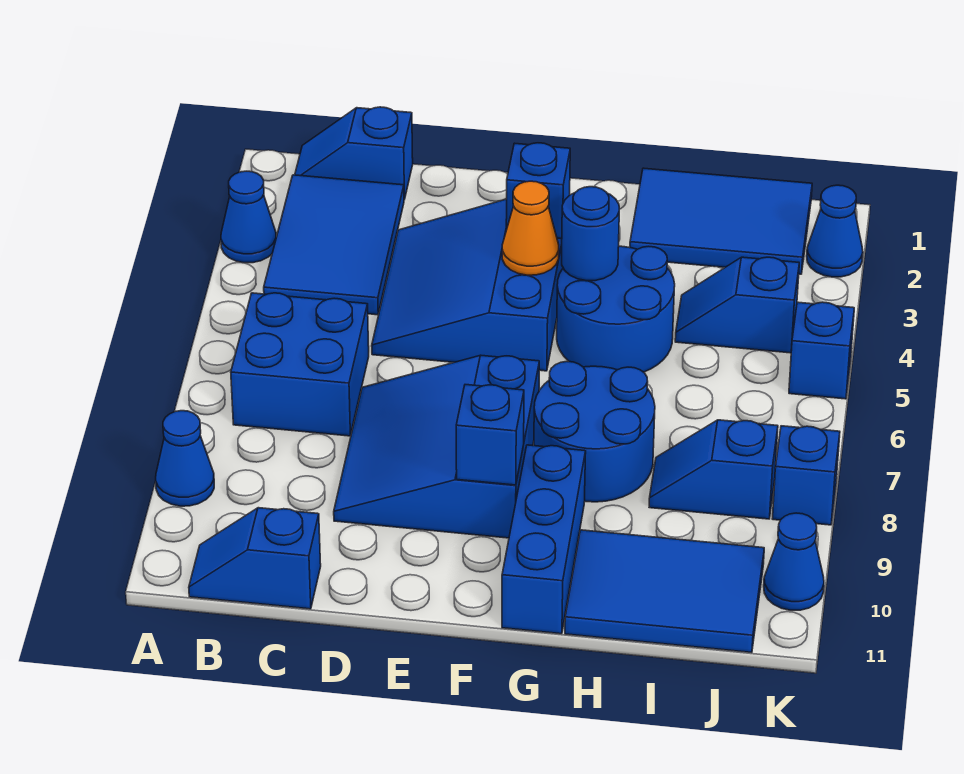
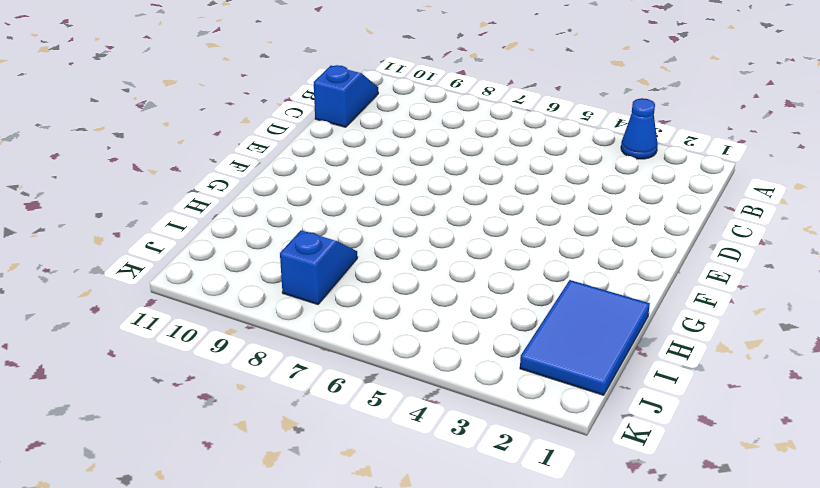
none -> blue 1x1 cone [156,411,214,506]
none -> blue 1x2 slope [295,107,413,200]
none -> blue 2x3 tile [264,175,404,315]

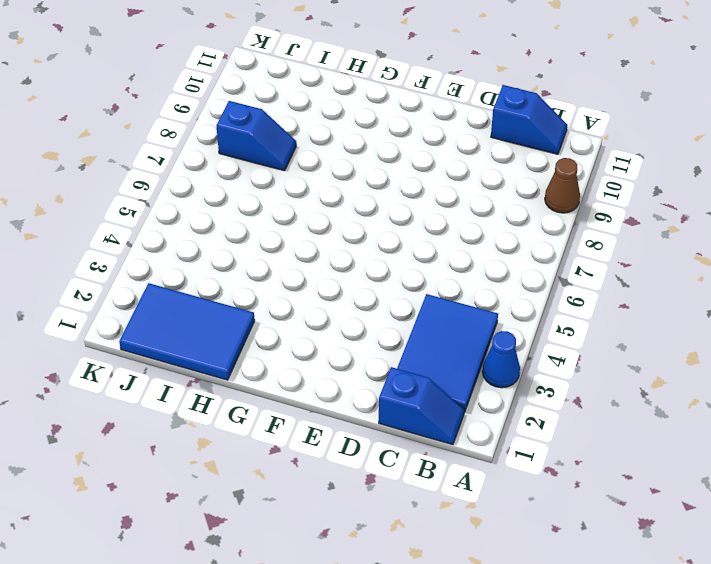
brown 1x1 cone [545,158,580,213] -> blue 1x1 cone [156,411,214,506]
none -> blue 2x2 brick [231,293,369,436]
none -> blue 3x3 slope [372,199,563,371]
none -> blue 3x3 slope [334,355,539,538]

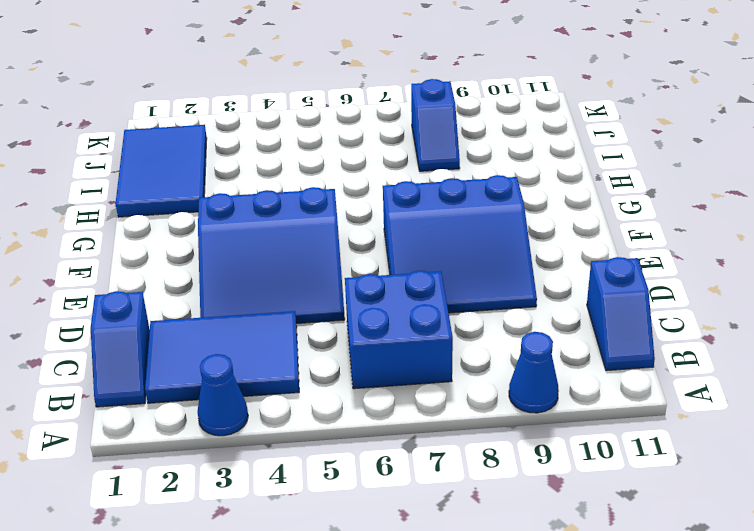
none -> blue 2x2 round brick [557,246,675,372]
none -> blue 2x2 round brick [534,362,655,502]
none -> blue 1x3 brick [502,445,586,634]

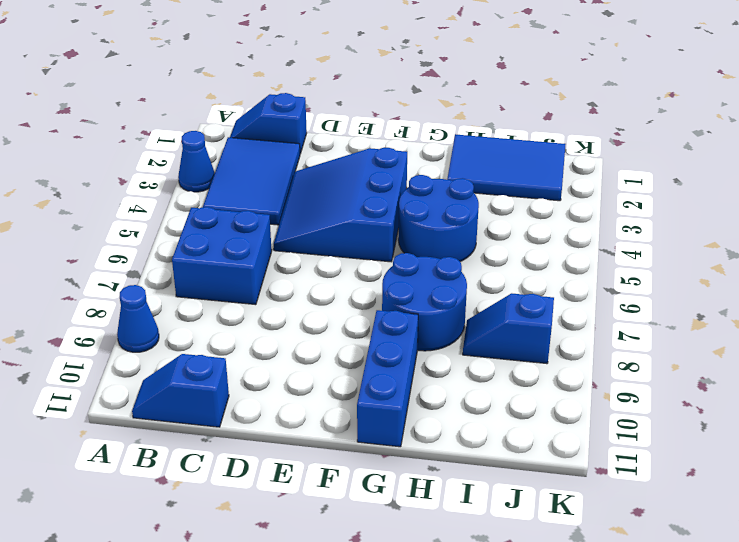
none -> blue 3x3 slope [334,355,539,538]
none -> blue 2x3 tile [565,530,764,653]
none -> blue 1x2 slope [675,257,799,353]

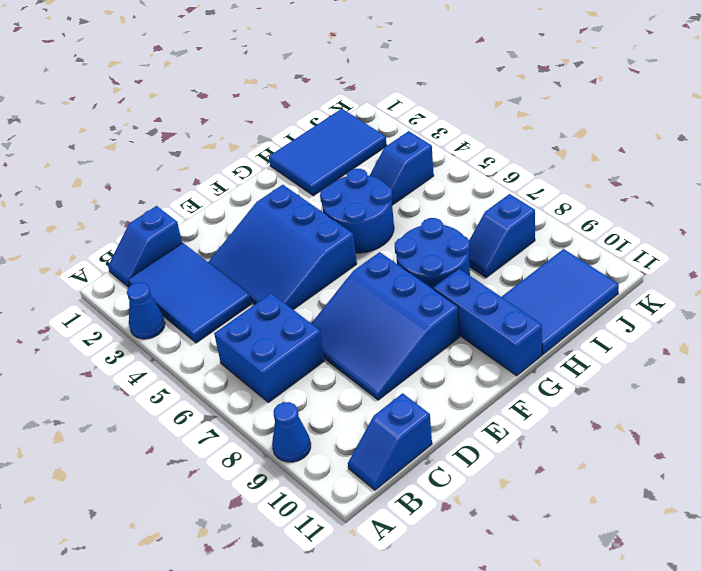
none -> blue 1x1 cone [807,185,863,277]
none -> blue 1x1 brick [789,302,854,399]
none -> blue 1x1 brick [772,426,840,525]

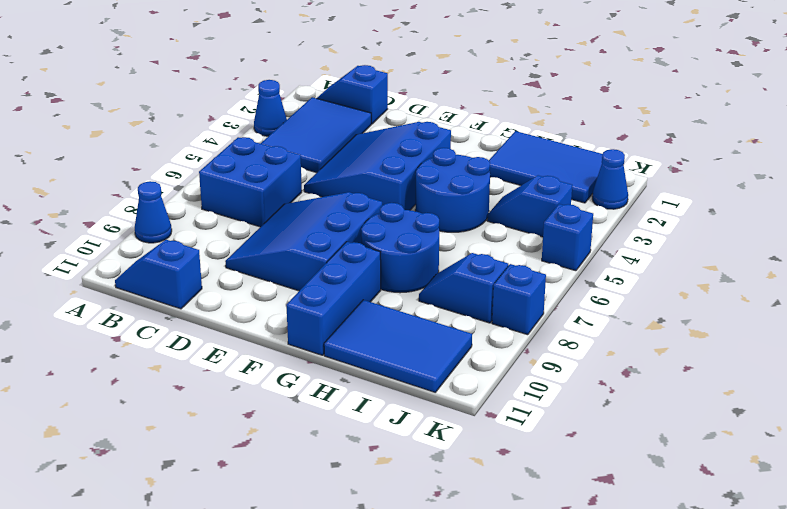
none -> blue 1x1 cone [764,513,824,610]
none -> blue 1x1 brick [506,143,570,239]
none -> orange 1x1 cone [502,181,559,275]

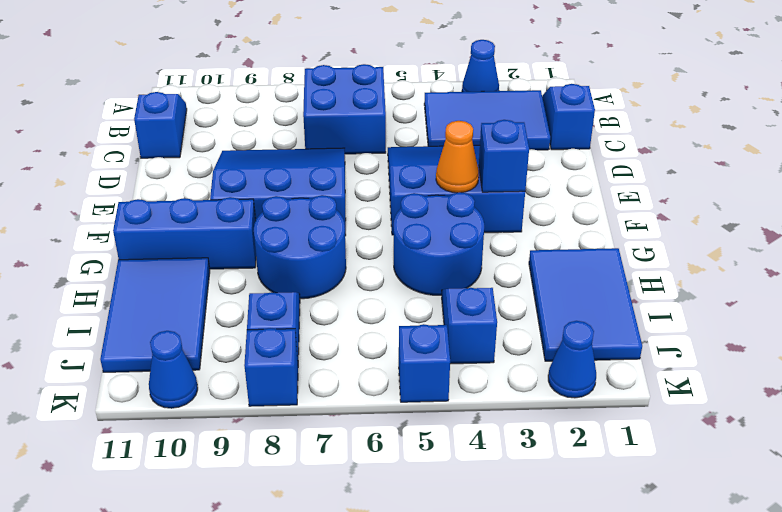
none -> blue 1x1 cone [156,411,214,506]
none -> blue 1x1 brick [456,385,524,485]
none -> blue 1x1 round brick [562,187,619,281]

